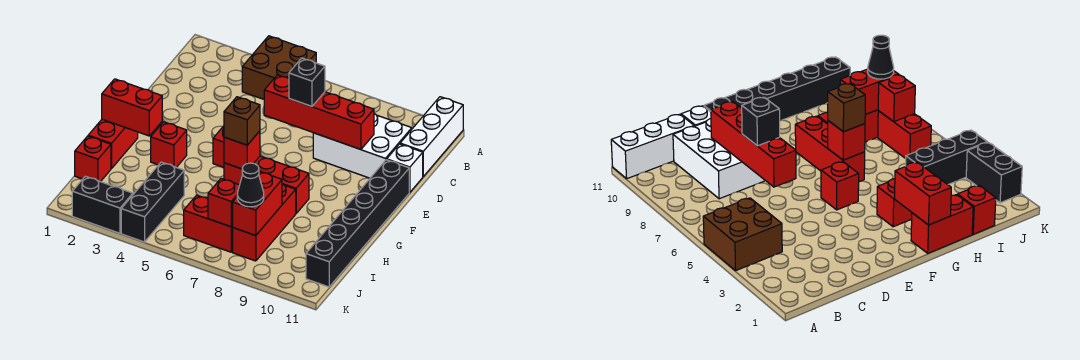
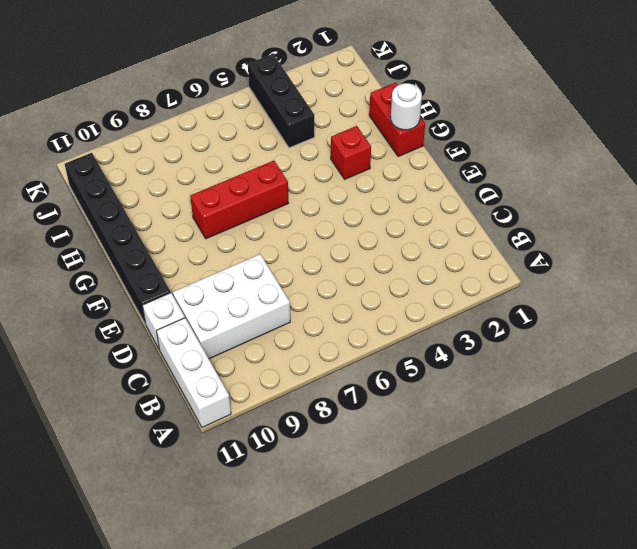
white 1x1 round brick [391,83,422,130] -> red 1x2 brick [102,79,162,136]
none -> brown 2x2 brick [242,36,316,99]
none -> red 1x1 brick [213,126,224,167]
none -> red 1x3 brick [233,184,296,261]

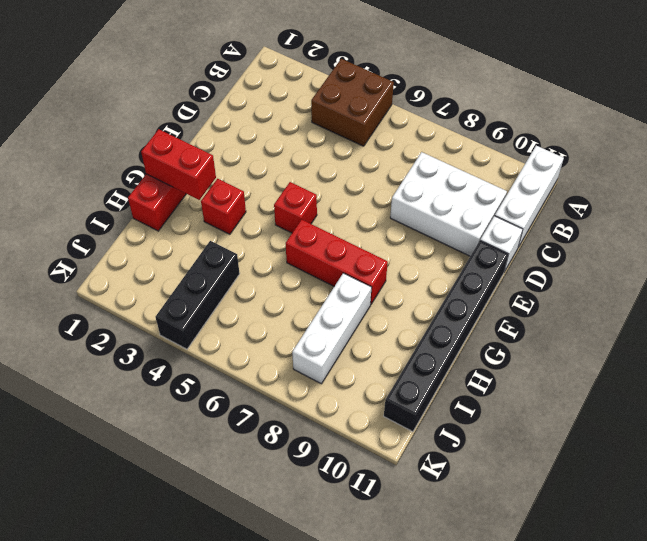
white 1x3 brick [292,273,372,384] -> red 1x3 brick [233,184,296,261]
none -> red 1x1 brick [75,136,111,182]
none -> red 1x2 brick [184,195,233,252]
none -> black 1x2 brick [72,176,133,233]

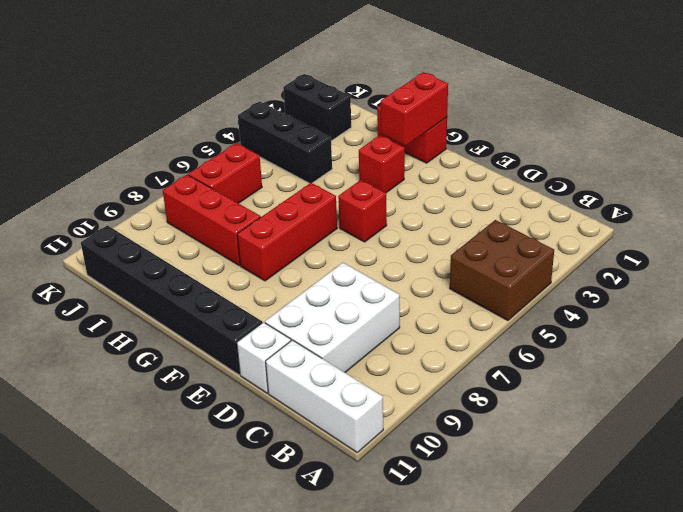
black 1x2 brick [283,74,351,141] -> black 1x2 brick turned to [72,176,133,233]
none -> red 1x1 brick [75,136,111,182]
none -> red 1x4 brick [264,75,374,149]
none -> red 1x1 brick [224,131,260,169]

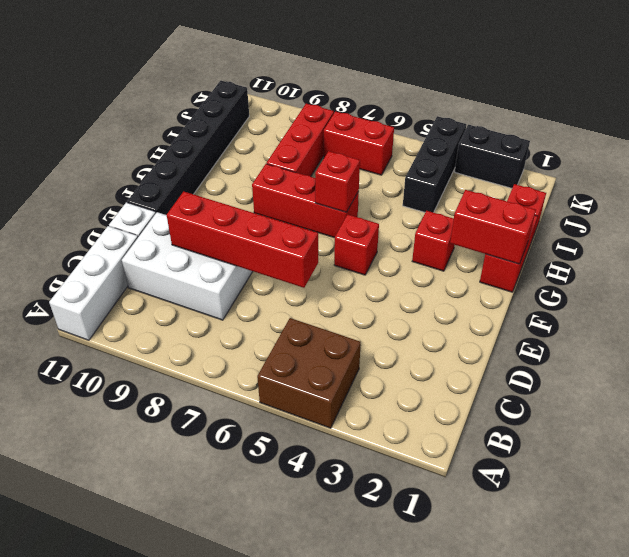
none -> red 1x2 brick [233,171,282,236]
none -> red 1x1 brick [208,178,240,227]
none -> black 1x1 brick [289,58,325,106]

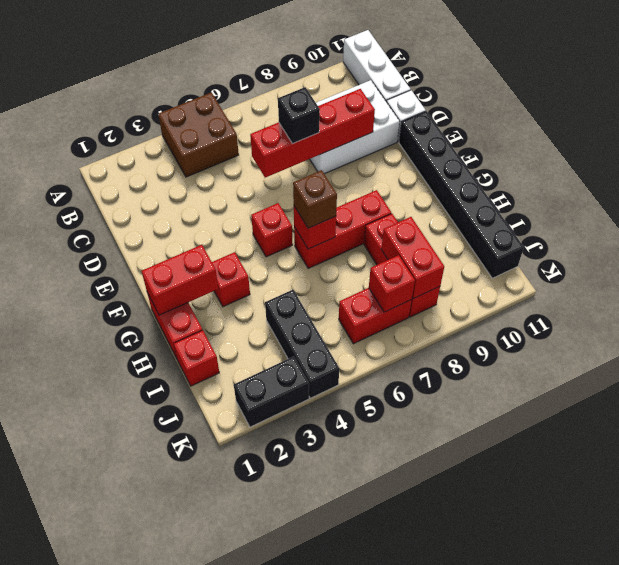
none -> black 1x1 cone [237,163,264,207]

